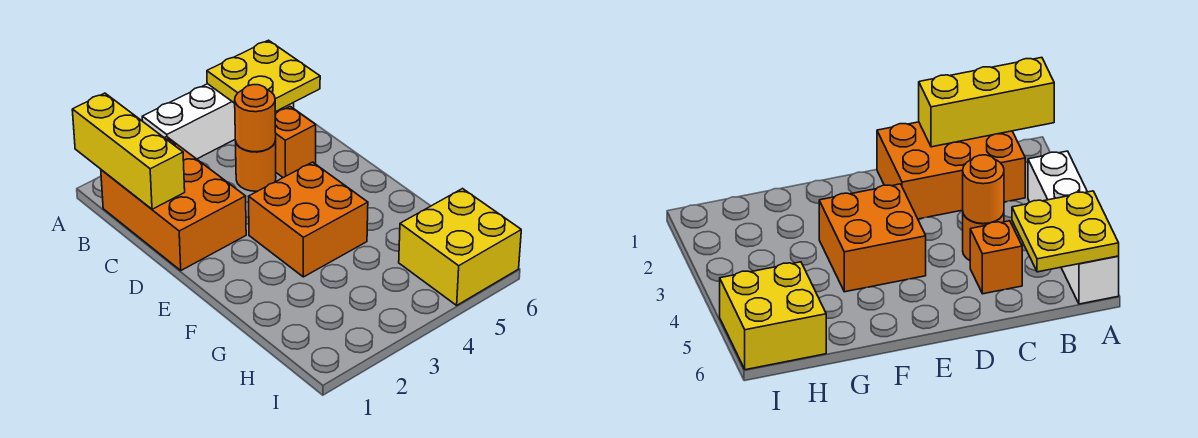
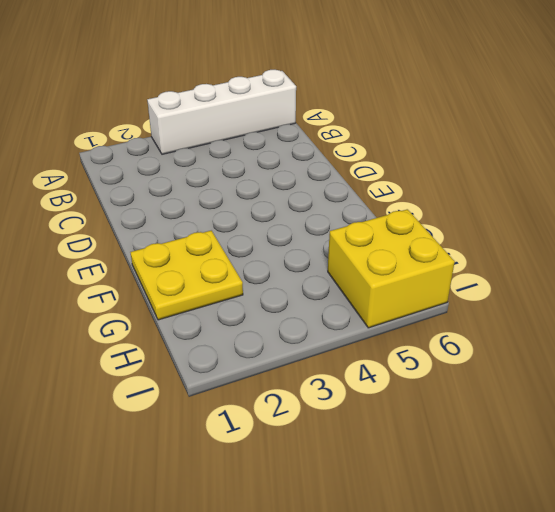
yellow 2x2 plate [130,231,243,320] -> yellow 2x2 plate moved to [207,40,320,112]
none -> orange 2x3 brick [101,137,246,270]
none -> orange 1x1 round brick [236,140,276,191]

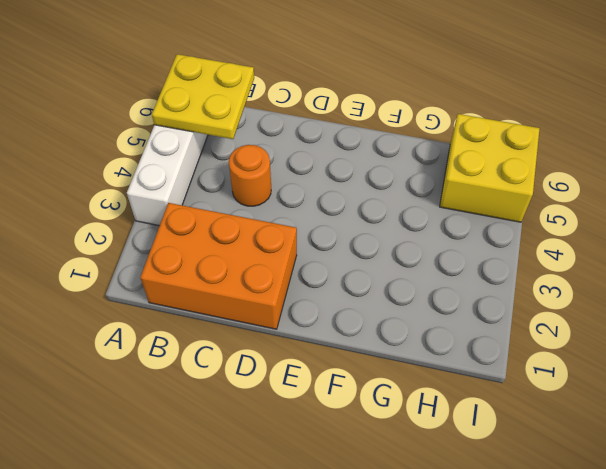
none -> orange 1x1 brick [275,107,316,178]
none -> orange 2x2 brick [249,162,368,277]

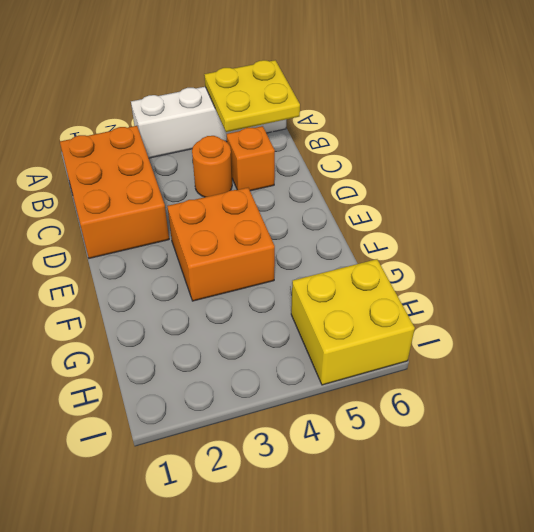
none -> yellow 1x3 brick [72,93,185,209]
none -> orange 1x1 round brick [235,85,276,152]

